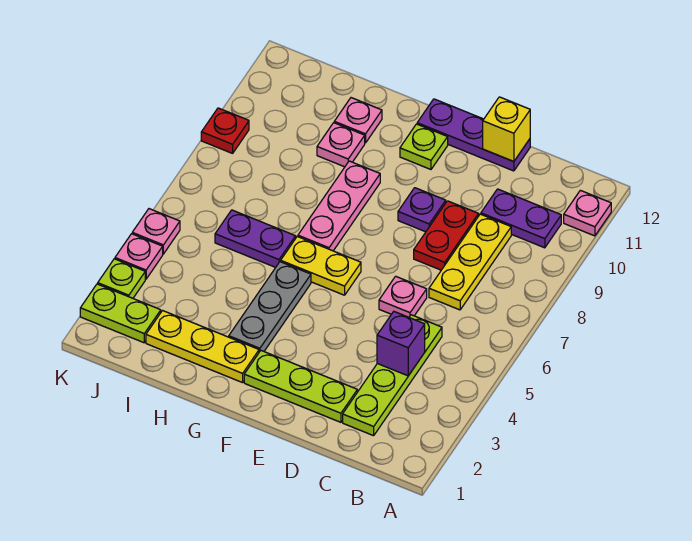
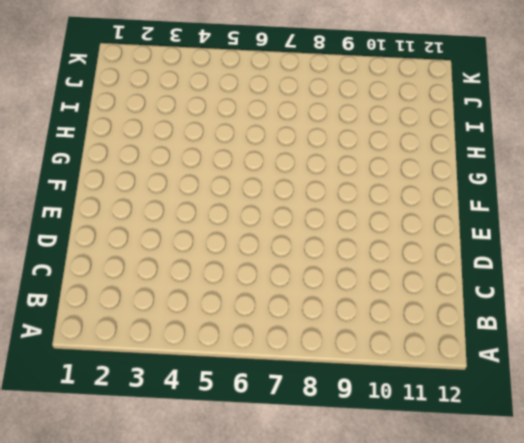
none -> pink 1x1 plate [564,190,611,236]
none -> purple 1x2 plate [481,189,561,248]
none -> lime 1x4 plate [343,315,442,436]

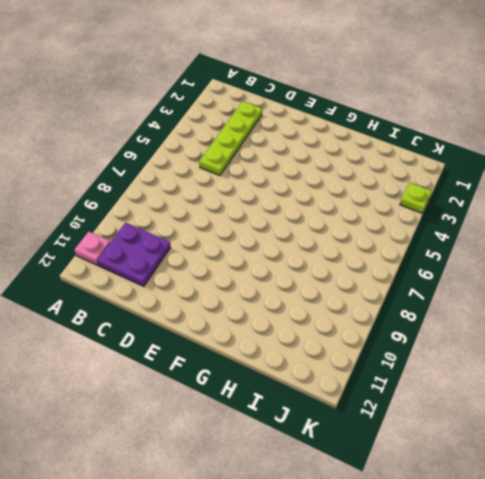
purple 2x2 plate [97,223,171,286] -> purple 1x2 plate [481,189,561,248]
none -> yellow 1x3 plate [429,214,511,310]
none -> lime 1x3 plate [244,351,357,422]
none -> pink 1x1 plate [379,276,427,317]

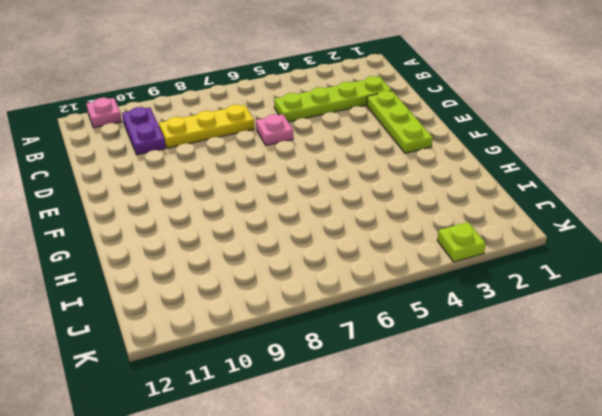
none -> red 1x2 plate [414,201,479,270]
none -> purple 1x3 plate [417,99,530,171]
none -> purple 1x1 plate [398,188,446,232]

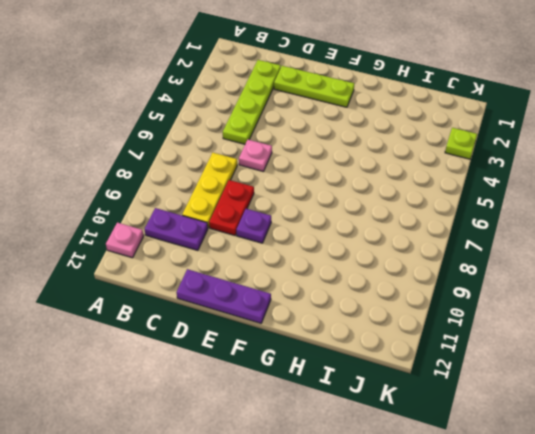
none -> yellow 1x2 plate [281,237,361,295]
none -> lime 1x1 plate [400,124,448,169]
none -> yellow 1x3 plate [146,311,259,383]

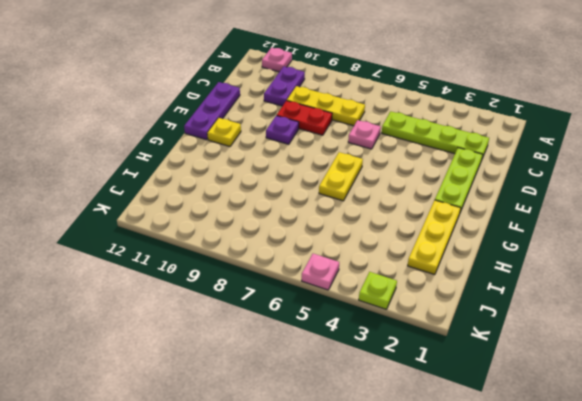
yellow 1x1 plate [207,118,241,147] -> lime 1x1 plate [400,124,448,169]
none -> grey 1x3 plate [229,262,311,352]
none -> pink 1x3 plate [298,161,380,251]
none -> purple 1x2 plate [215,210,296,267]

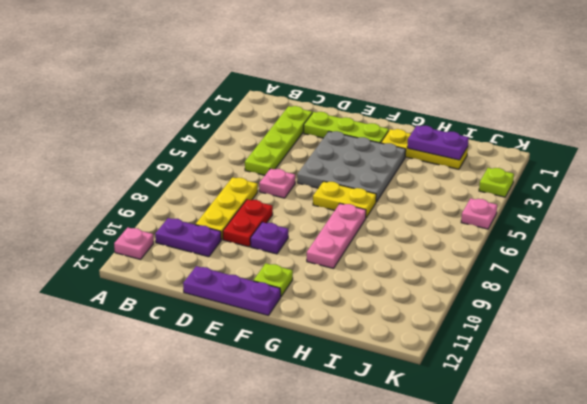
grey 3x3 plate [297,131,406,202] -> grey 1x3 plate [229,262,311,352]
purple 1x2 plate [407,126,469,160] -> purple 1x2 plate moved to [215,210,296,267]
none -> pink 1x1 plate [317,123,365,167]
none -> pink 1x1 plate [334,98,382,143]
none -> lime 1x2 plate [80,284,161,343]

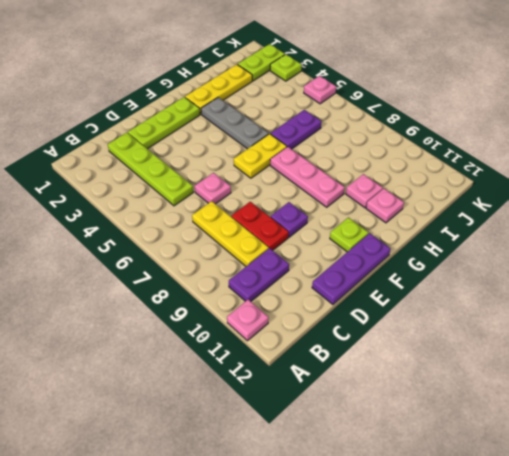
none -> pink 1x1 plate [115,234,163,279]
none -> red 1x1 plate [201,108,249,153]
none -> purple 1x1 brick [377,312,425,376]

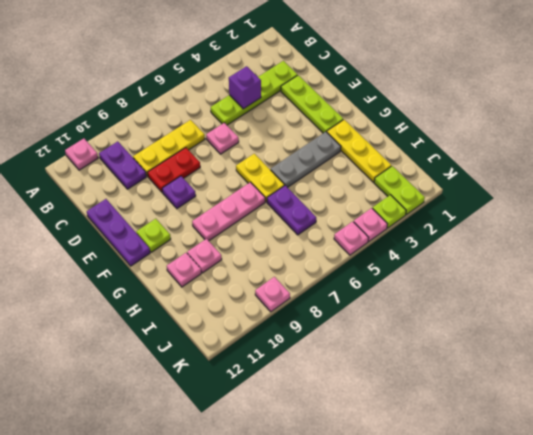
pink 1x1 plate [255,277,290,312] -> red 1x1 plate [201,108,249,153]
none -> yellow 1x1 brick [483,97,530,162]

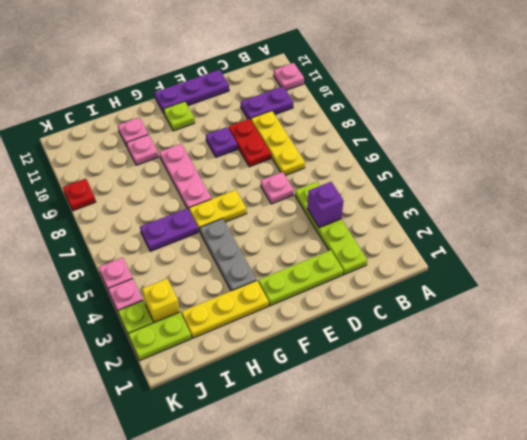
yellow 1x1 brick [142,279,180,323] -> yellow 1x1 brick moved to [483,97,530,162]

